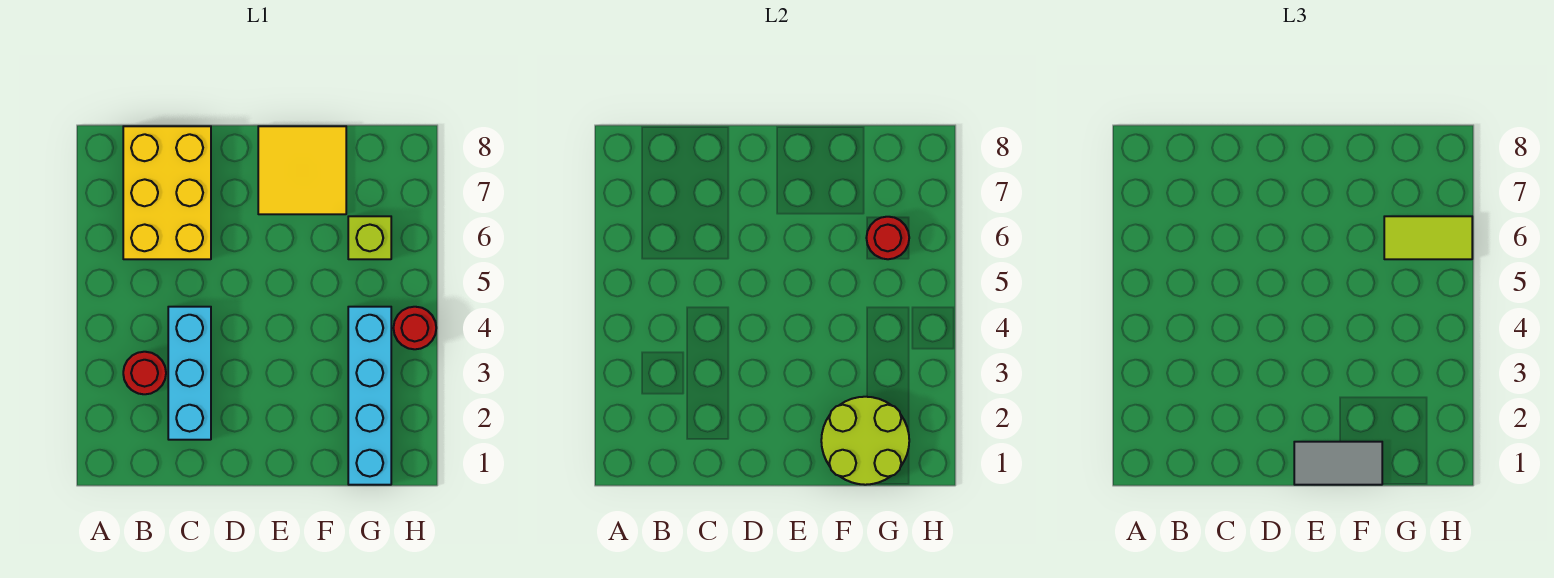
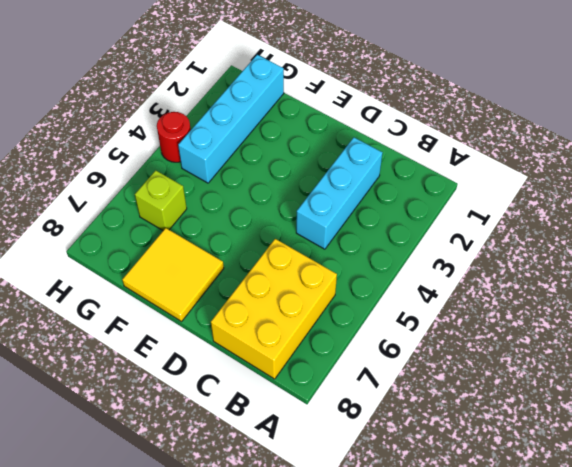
none -> red 1x1 round brick [123,352,166,394]
none -> lime 2x2 round brick [821,397,909,485]

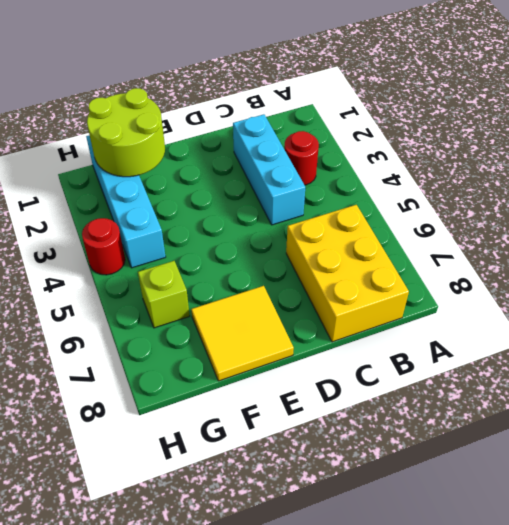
none -> red 1x1 round brick [866,217,909,259]
none -> grey 1x2 tile [1294,442,1382,485]

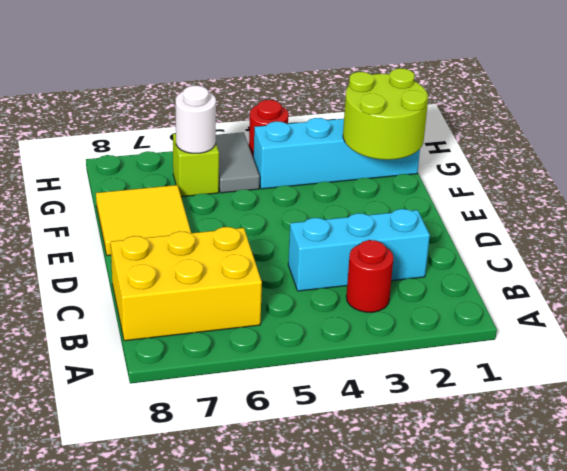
grey 1x2 tile [216,132,260,193] -> grey 1x2 tile moved to [1294,442,1382,485]
white 1x1 round brick [176,86,216,153] -> red 1x1 round brick [866,217,909,259]
none -> lime 1x2 tile [1384,216,1472,259]

